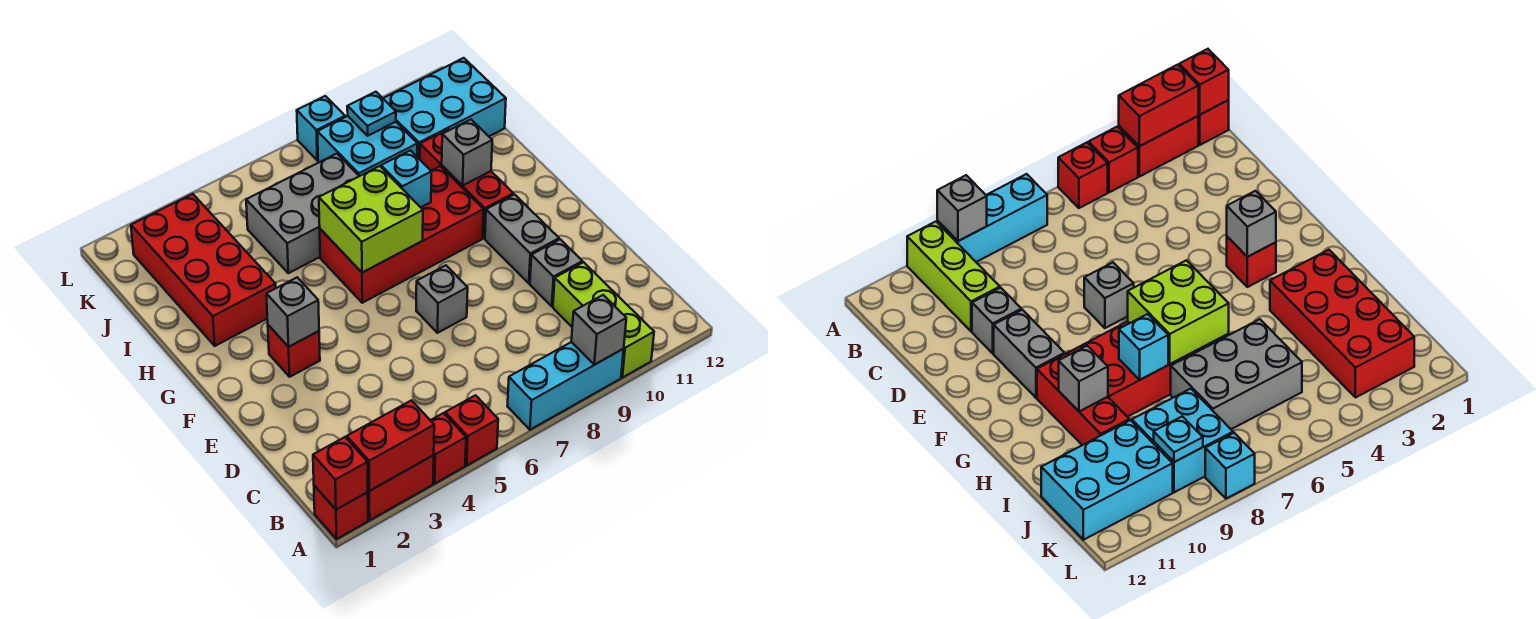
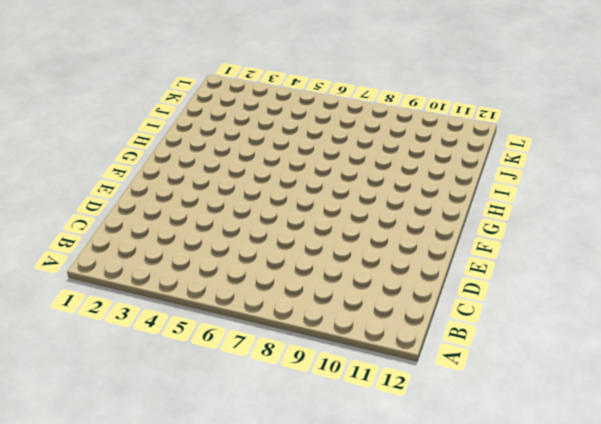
none -> red 1x1 brick [314,485,368,539]
none -> red 1x2 brick [368,455,434,520]
none -> red 1x1 brick [430,413,466,483]

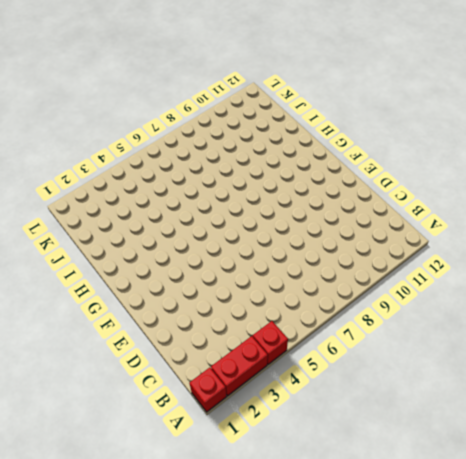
none -> red 1x1 brick [445,395,498,465]
none -> cyan 1x3 brick [507,342,624,430]
none -> lime 1x3 brick [553,262,654,378]

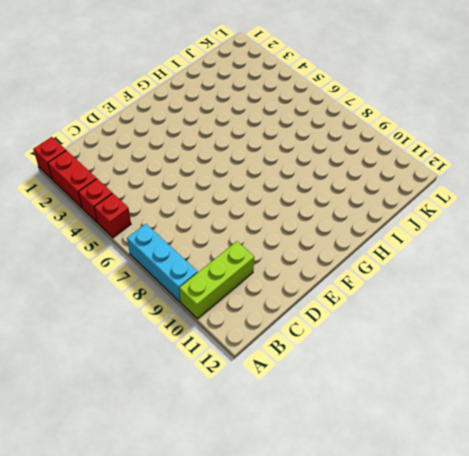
none -> grey 1x1 brick [530,239,582,306]
none -> grey 1x1 brick [416,265,468,333]
none -> grey 1x2 brick [485,194,559,283]

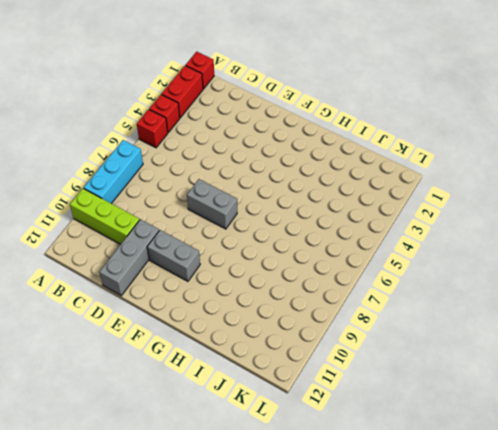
grey 1x3 brick [99,219,159,296] -> grey 1x1 brick [530,239,582,306]
grey 1x2 brick [187,179,237,229] -> grey 1x1 brick [416,265,468,333]
none -> red 1x1 brick [268,325,320,377]
none -> red 2x4 brick [320,166,483,303]
none -> red 1x3 brick [420,129,513,238]

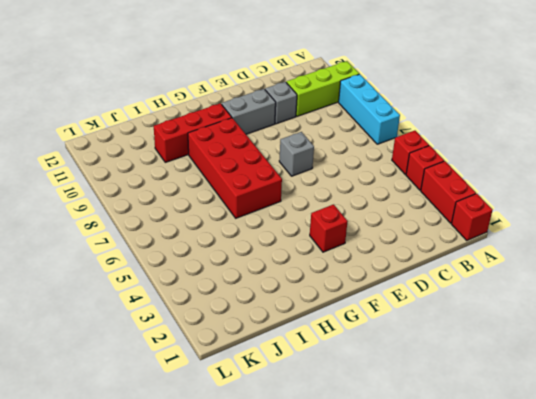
none -> red 2x4 brick [131,194,276,346]
none -> grey 2x3 brick [246,154,359,273]
none -> cyan 2x2 brick [318,116,418,176]

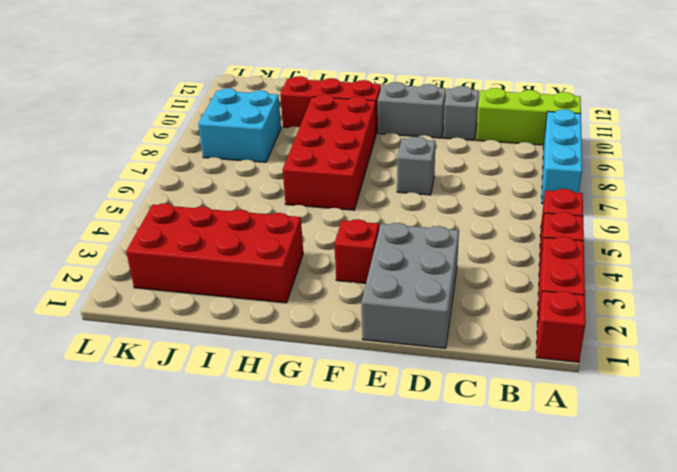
grey 2x3 brick [361,223,459,348] -> grey 2x3 brick moved to [246,154,359,273]
none -> cyan 2x3 brick [383,58,506,159]
none -> cyan 1x1 brick [297,96,345,160]
none -> red 1x1 brick [313,437,368,510]

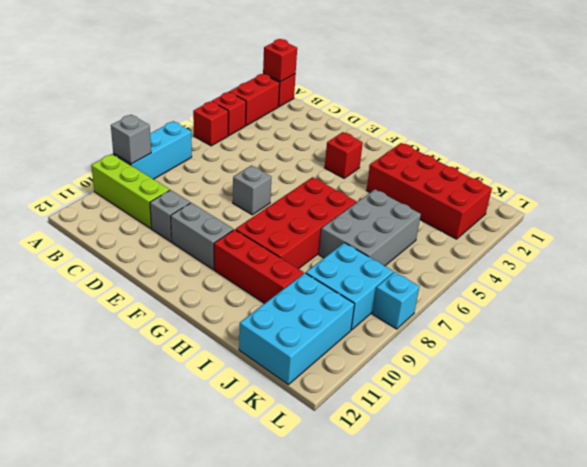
none -> red 1x2 brick [347,400,434,491]
none -> grey 1x1 brick [266,277,319,347]
none -> lime 2x2 brick [319,166,423,273]

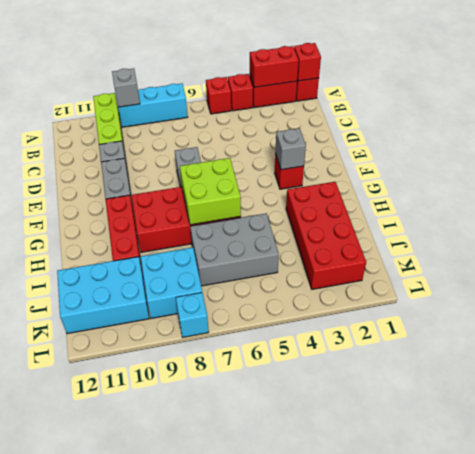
none -> cyan 1x1 brick [381,150,432,207]
none -> grey 1x1 brick [442,119,492,186]
none -> cyan 1x1 plate [347,92,396,136]

